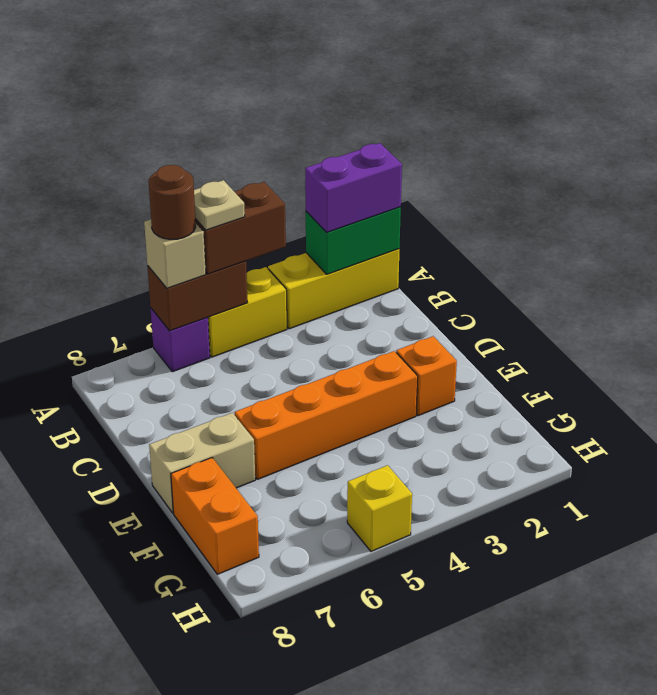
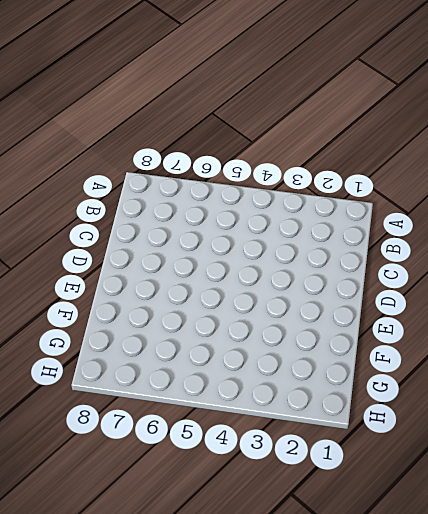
none -> yellow 1x3 brick [268,249,399,329]
none -> yellow 1x2 brick [208,267,287,357]
none -> purple 1x1 brick [151,309,210,372]

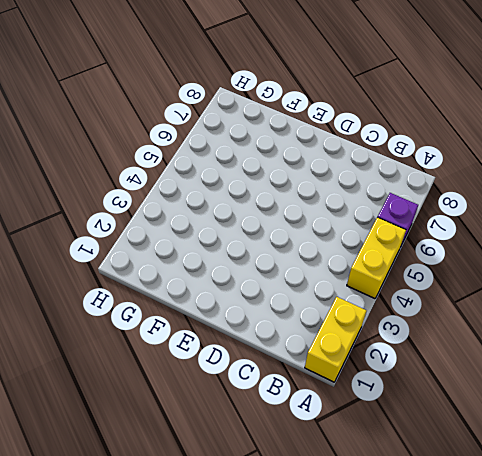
yellow 1x2 brick [305,297,366,382] -> yellow 1x3 brick [268,249,399,329]
none -> orange 1x1 brick [396,336,457,416]
none -> orange 1x4 brick [235,351,418,479]
none -> tan 1x2 brick [149,413,255,513]

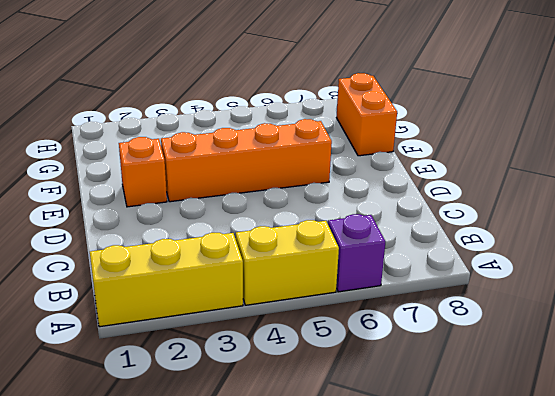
none -> tan 1x2 brick [149,413,255,513]
none -> yellow 1x1 brick [347,465,412,551]
none -> green 1x2 brick [306,207,401,274]

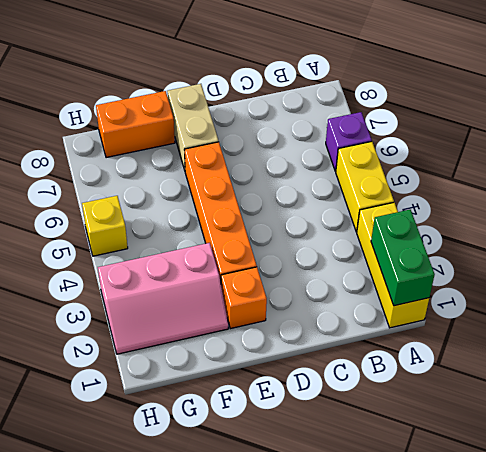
pink 2x3 slope [98,243,228,354] -> none
none -> brown 1x2 brick [147,261,248,331]
none -> purple 1x2 brick [305,143,402,232]
none -> brown 1x2 brick [195,182,286,274]

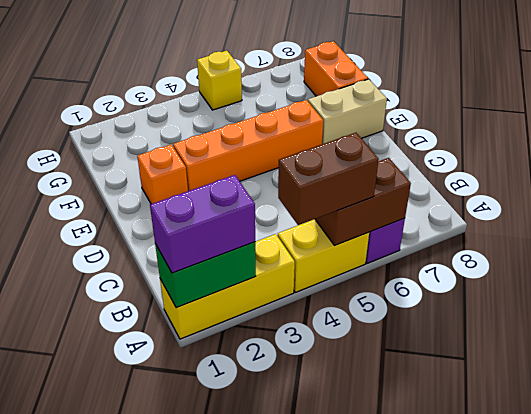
none -> tan 1x1 brick [144,220,206,288]
none -> tan 1x1 plate [194,180,245,230]
none -> brown 1x1 round brick [149,165,196,239]

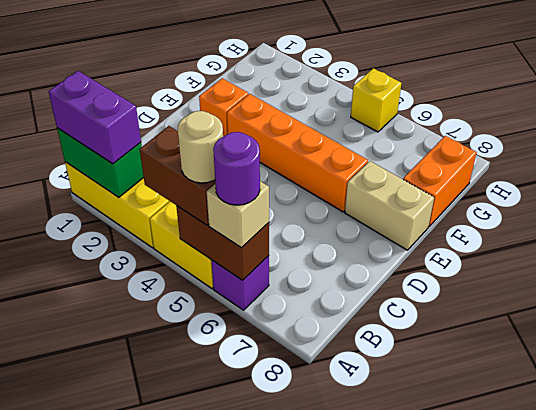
tan 1x1 round brick [178,111,223,183] -> tan 1x1 plate [194,180,245,230]
purple 1x1 round brick [213,132,260,205] -> brown 1x1 round brick [149,165,196,239]

